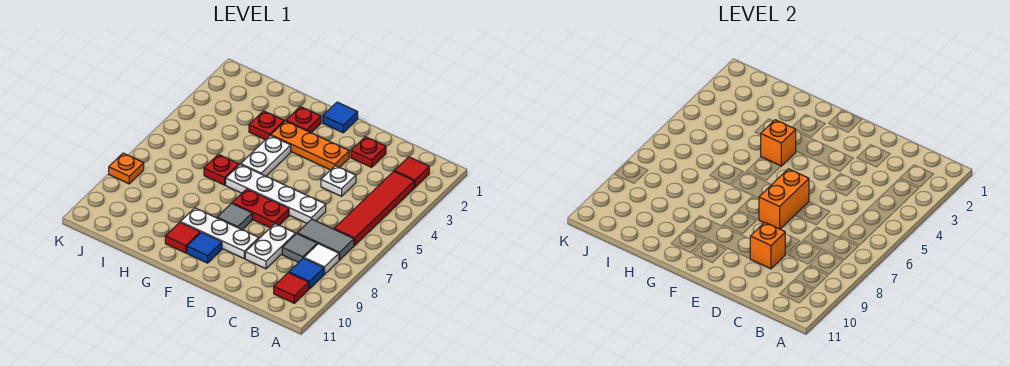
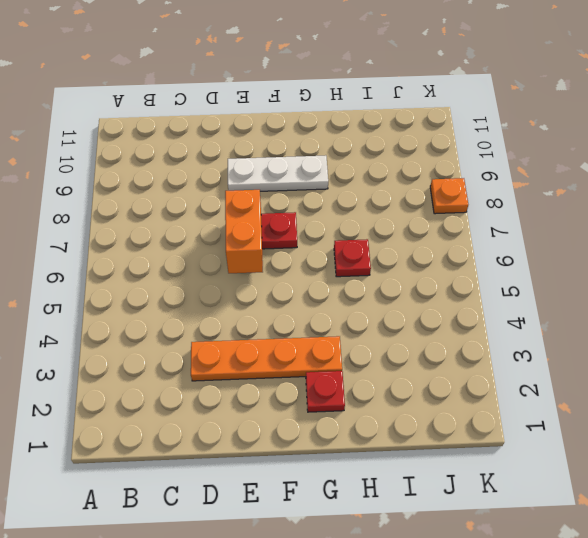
orange 1x4 plate [191,336,342,381] -> orange 1x3 plate [271,121,349,170]
none -> red 1x1 tile [394,157,429,187]
none -> red 1x4 tile [334,171,414,245]
none -> grey 1x2 tile [297,219,354,260]

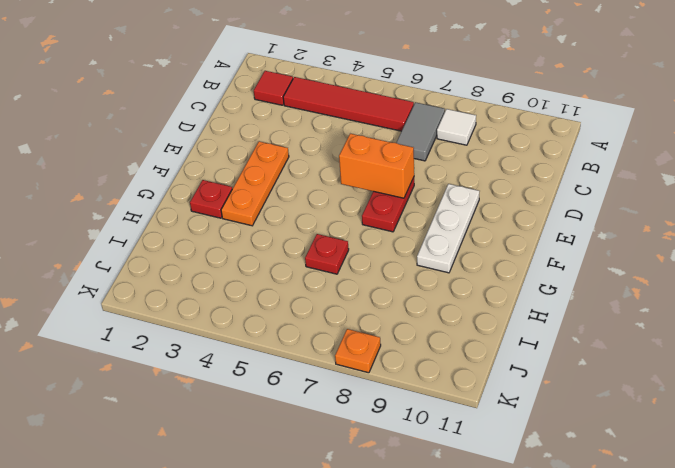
none -> blue 1x1 tile [289,258,324,289]
none -> red 1x1 tile [274,273,309,303]
none -> grey 1x1 tile [282,234,317,263]

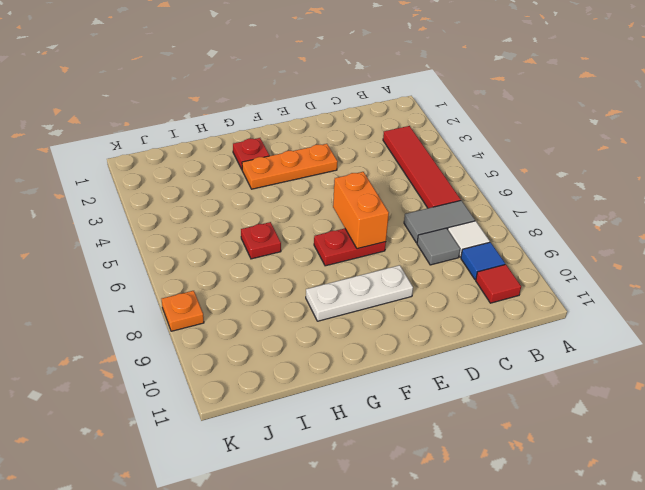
none -> red 1x1 tile [394,157,429,187]
none -> red 1x1 plate [351,137,386,167]
none -> white 1x1 plate [321,166,356,196]

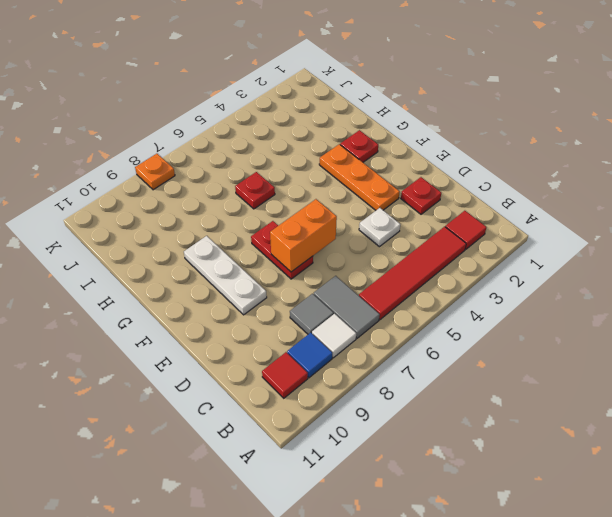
none -> white 1x4 plate [226,164,326,223]
none -> white 1x2 plate [245,224,296,269]
none -> blue 1x1 tile [323,102,358,133]

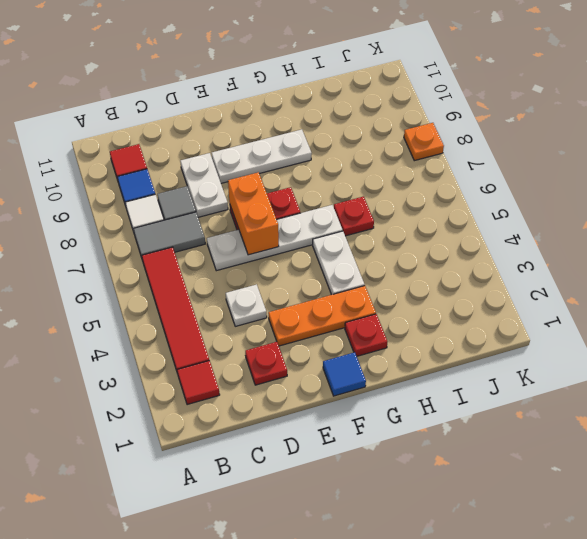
none -> grey 1x1 tile [217,204,252,230]
none -> blue 1x1 tile [187,232,222,263]
none -> red 1x1 tile [165,222,200,253]

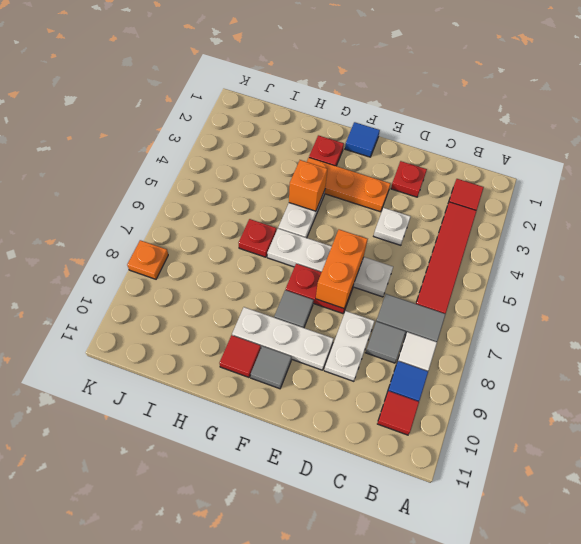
grey 1x1 tile [251,346,292,389] -> blue 1x1 tile [187,232,222,263]
none -> red 1x1 plate [249,111,284,140]
none -> orange 1x1 brick [750,223,785,269]

